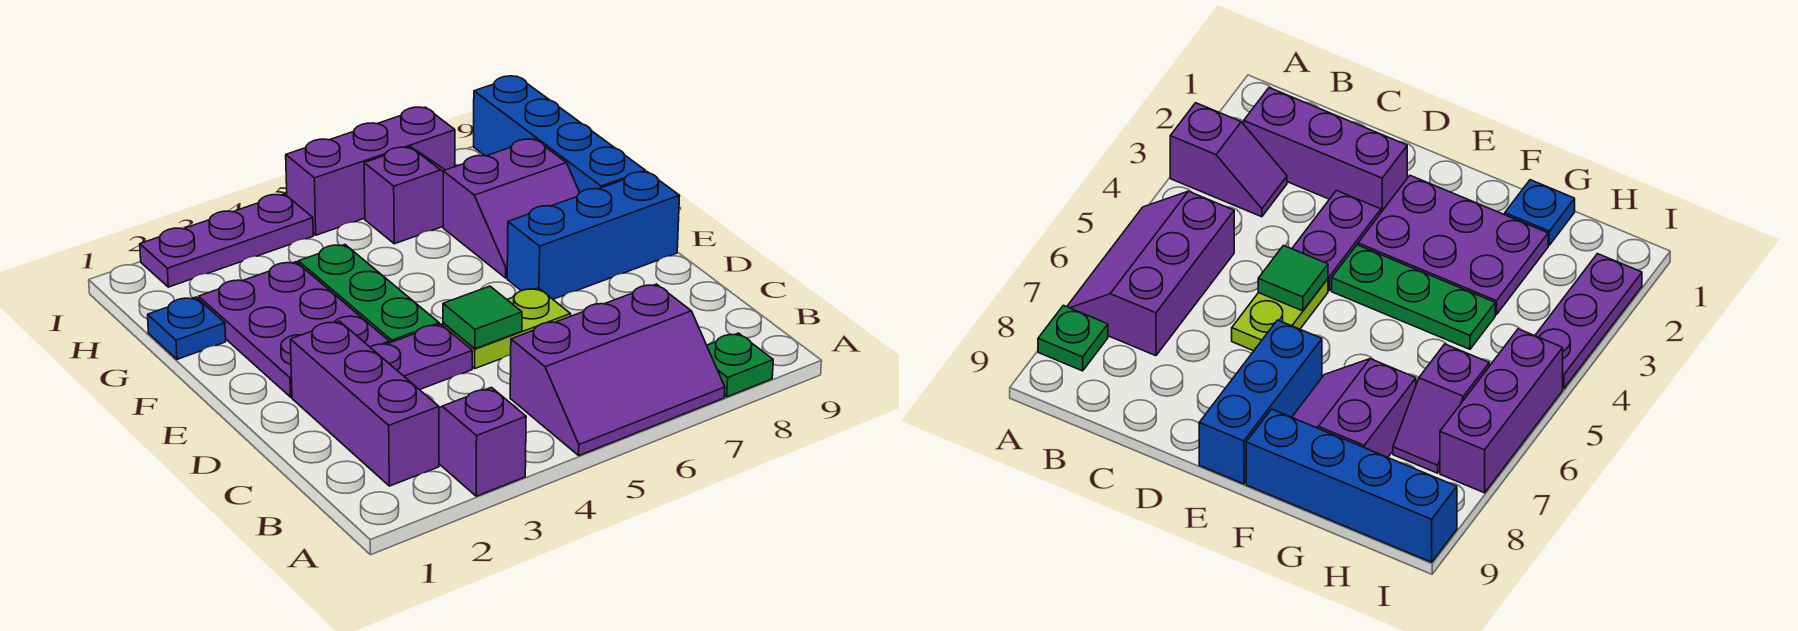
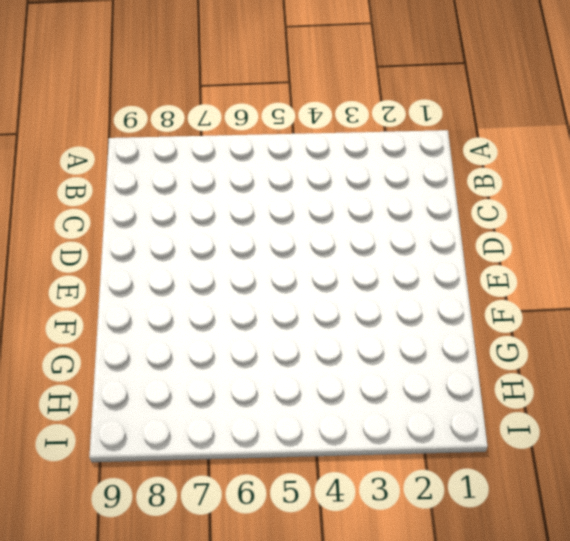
none -> purple 1x2 slope [439,387,526,496]
none -> purple 2x3 slope [510,284,725,455]
none -> green 1x1 plate [707,333,773,397]

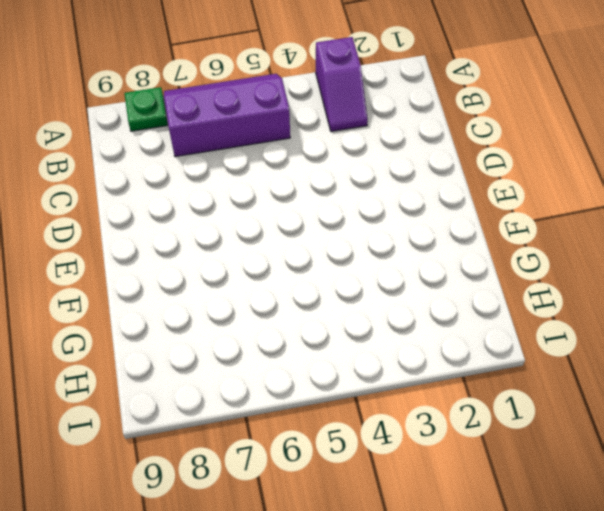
none -> purple 1x3 brick [290,321,439,486]
none -> purple 1x2 plate [370,324,472,390]
none -> lime 1x2 plate [443,288,571,368]

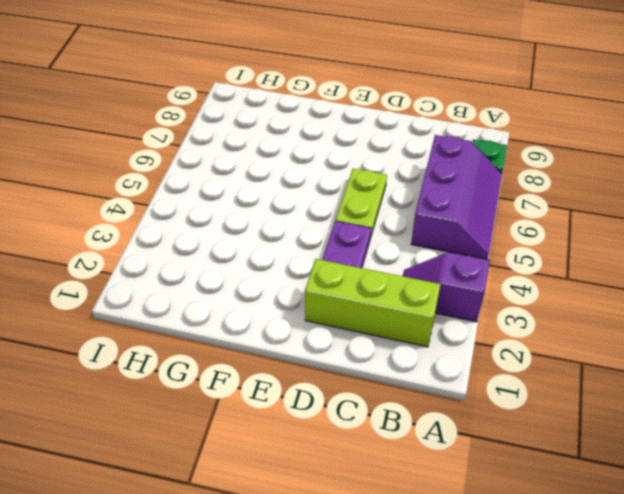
lime 1x3 brick [305,259,441,347] -> purple 1x3 brick [290,321,439,486]
none -> purple 2x3 plate [199,262,389,397]
none -> green 1x3 plate [298,245,439,343]
none -> blue 1x3 brick [507,172,680,299]

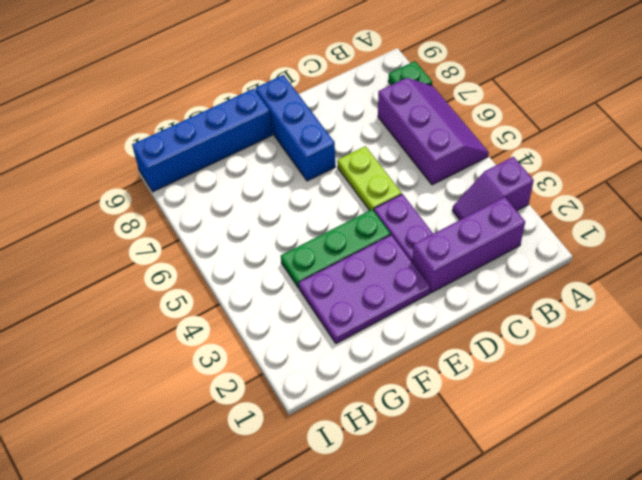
none -> purple 2x2 slope [443,139,580,278]
none -> blue 1x1 plate [148,297,226,359]
none -> purple 1x2 slope [364,147,445,244]

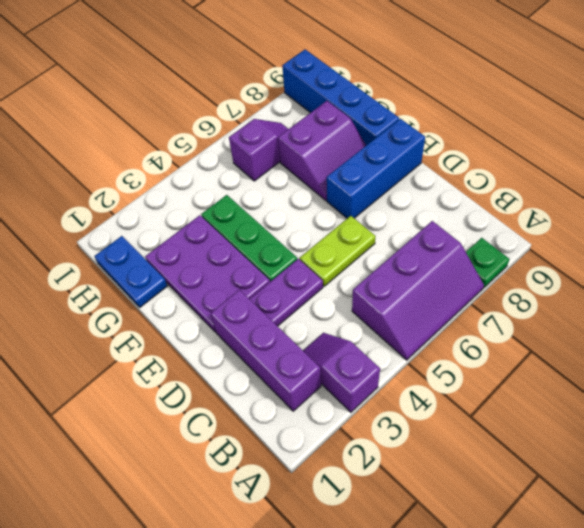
blue 1x2 plate [95,236,167,307] -> blue 1x1 plate [148,297,226,359]
none -> purple 1x3 plate [140,194,313,287]
none -> purple 1x3 brick [286,107,455,235]
none -> green 1x1 tile [443,286,522,349]

